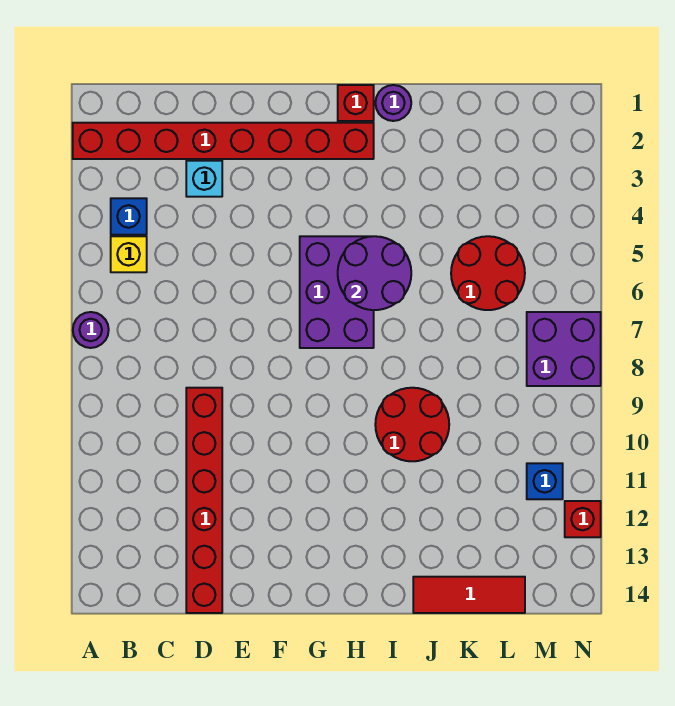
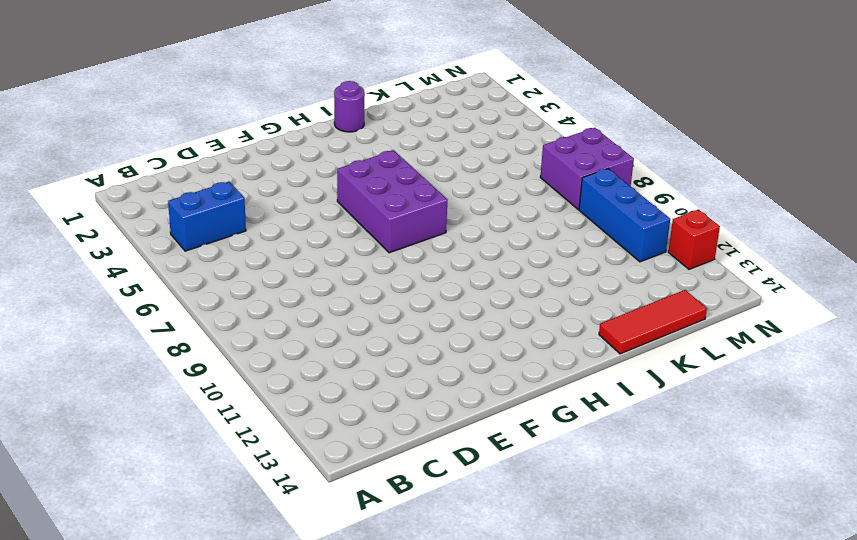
blue 1x2 brick [168,182,246,251] -> blue 1x1 brick [111,198,147,235]
blue 1x3 brick [579,169,670,262] -> blue 1x1 brick [527,463,563,499]
none -> red 1x8 brick [73,123,374,159]
none -> purple 1x1 round brick [73,312,109,348]
none -> yellow 1x1 brick [111,236,147,272]

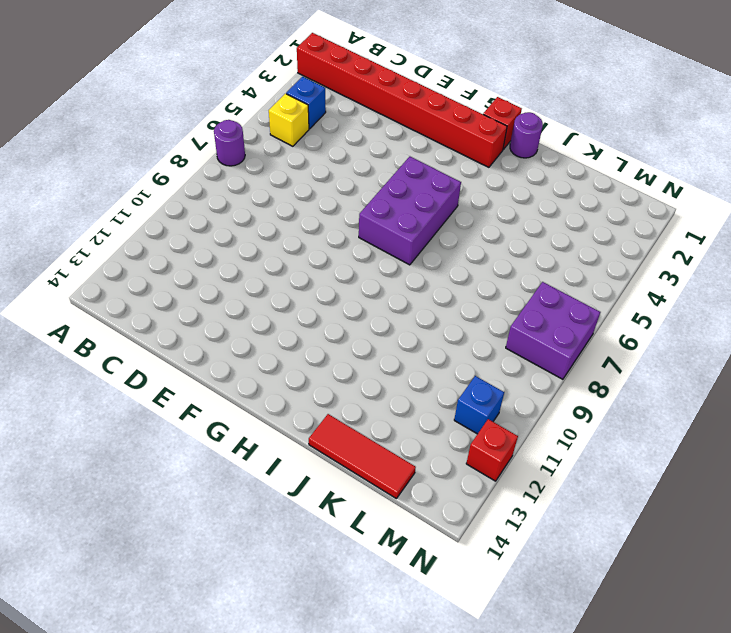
none -> cyan 1x1 brick [186,161,222,197]
none -> red 1x6 brick [186,388,222,613]
none -> red 2x2 round brick [375,388,449,461]

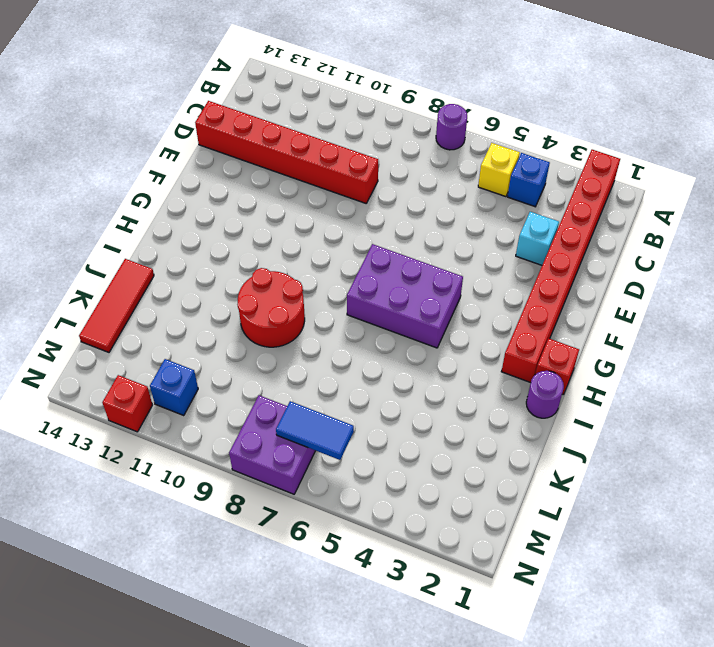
blue 1x2 tile [276,401,354,460] -> none
none -> red 2x2 round brick [451,236,525,310]
none -> purple 2x2 round brick [338,236,411,310]

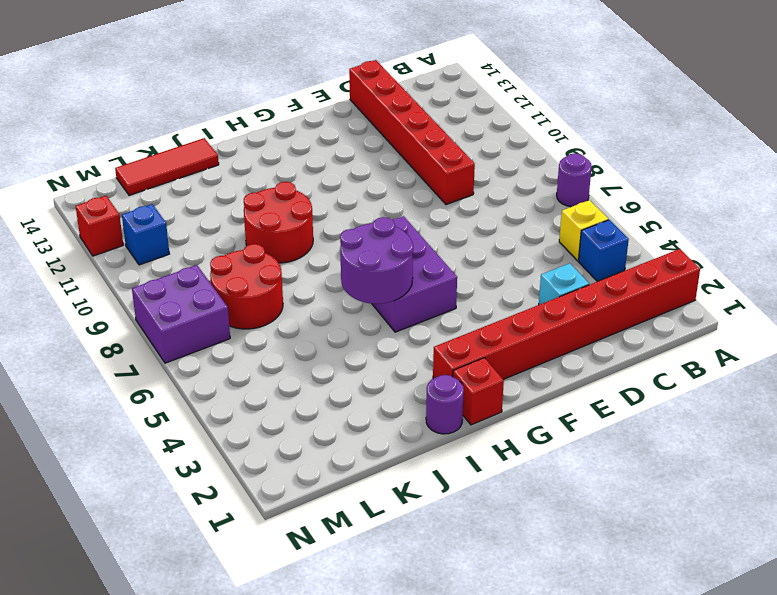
red 2x2 round brick [210,244,283,329] -> red 2x2 round brick moved to [451,236,525,310]

